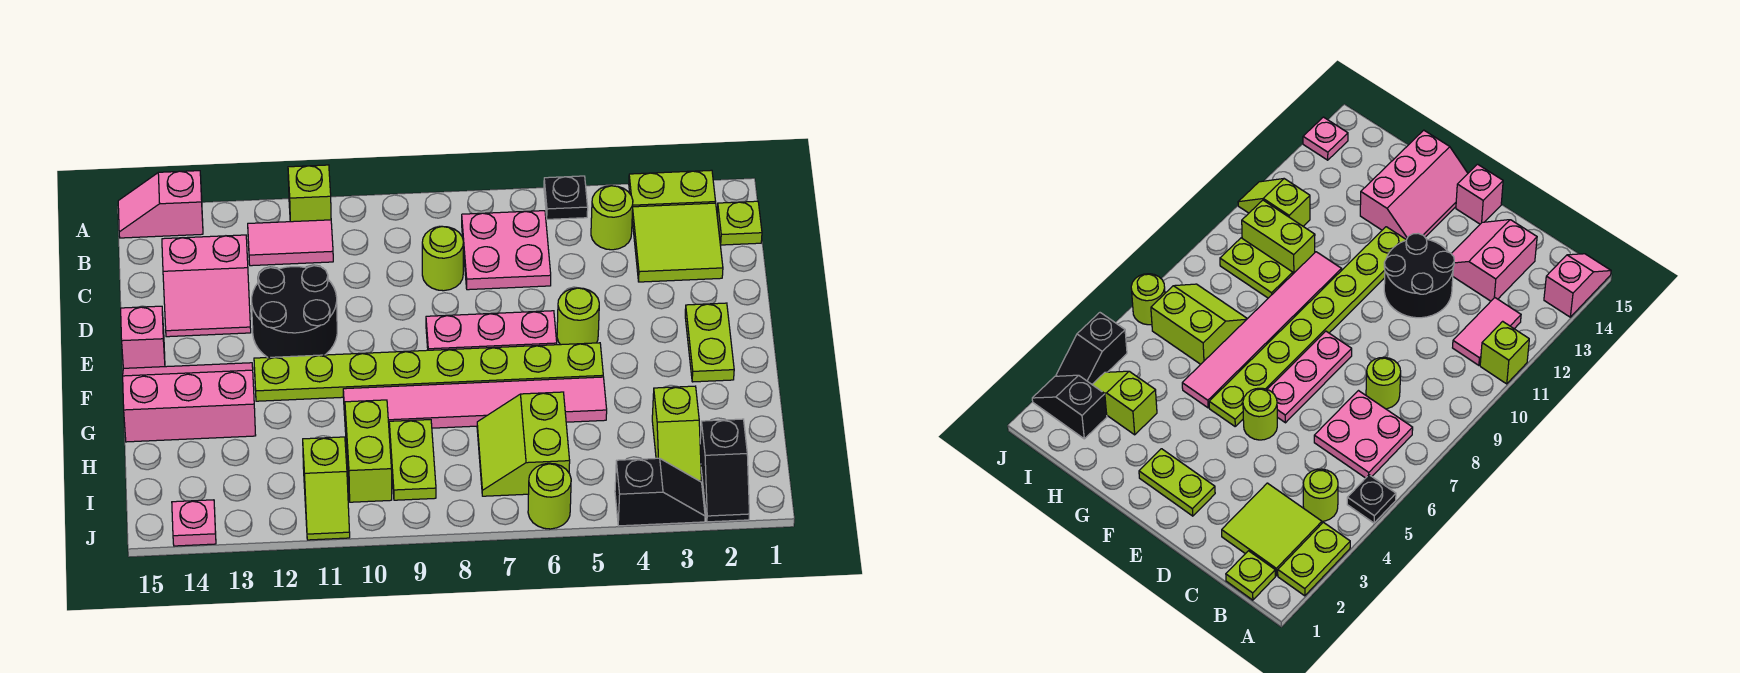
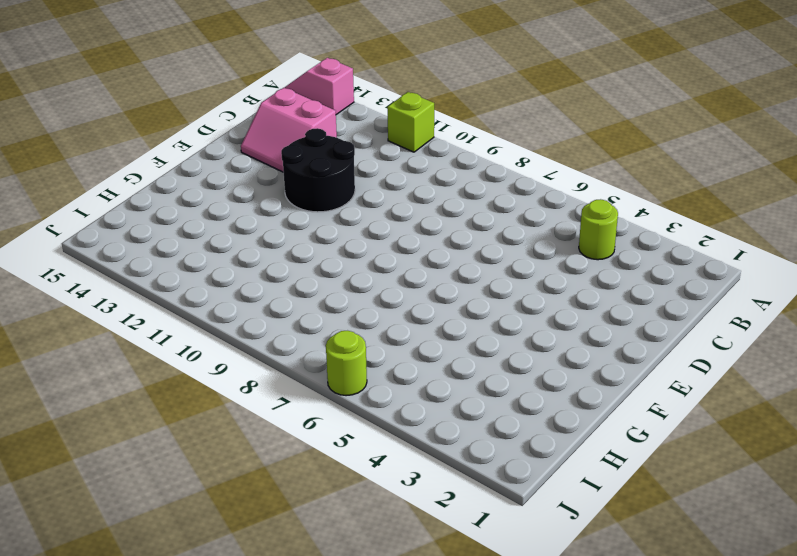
none -> lime 1x2 plate [629,170,716,207]
none -> black 1x1 plate [544,176,588,219]
none -> lime 1x1 plate [717,201,762,245]

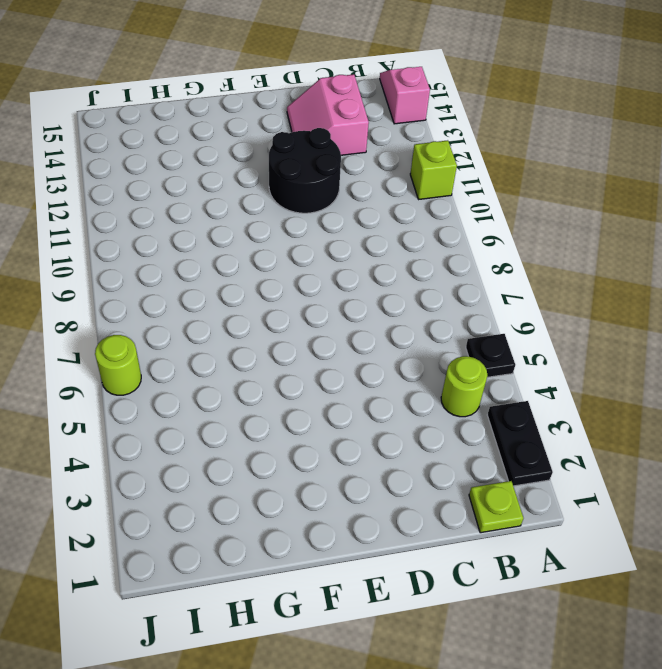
black 1x2 plate [487,401,553,486] -> lime 1x2 plate [629,170,716,207]
none -> lime 2x2 tile [632,203,723,282]
none -> pink 2x2 plate [462,211,551,290]
none -> pink 1x2 tile [248,220,333,266]

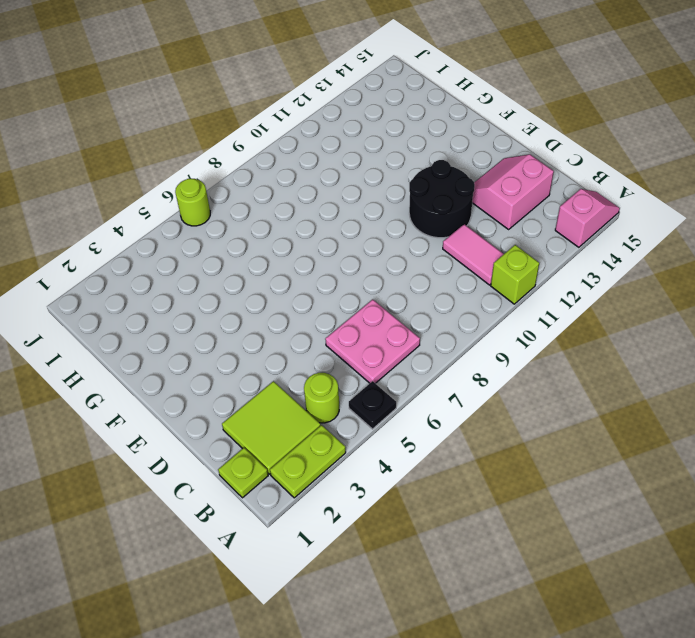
pink 1x2 tile [443,224,504,285] -> pink 1x2 tile turned to [248,220,333,266]
none -> lime 1x1 round brick [422,226,463,291]
none -> lime 1x2 plate [685,303,734,382]
none -> lime 1x1 round brick [557,288,599,345]

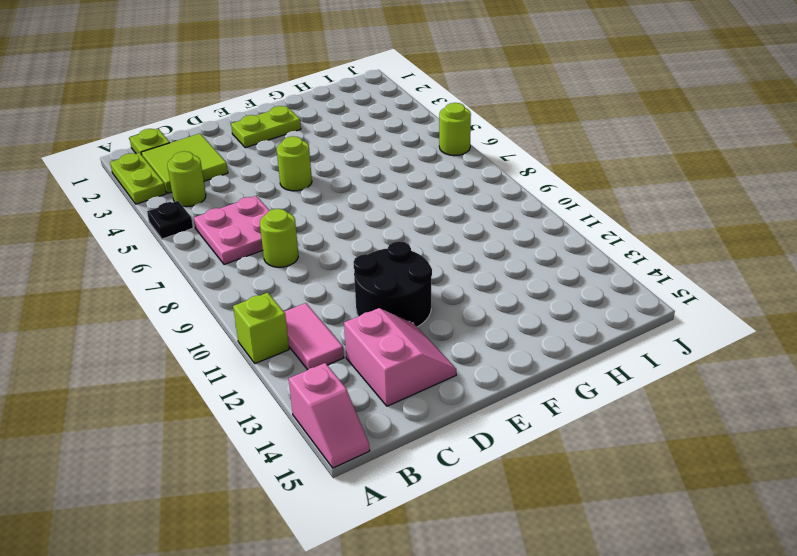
none -> pink 1x3 plate [426,311,557,350]
none -> pink 1x1 brick [121,306,165,368]
none -> lime 1x8 plate [254,343,603,401]

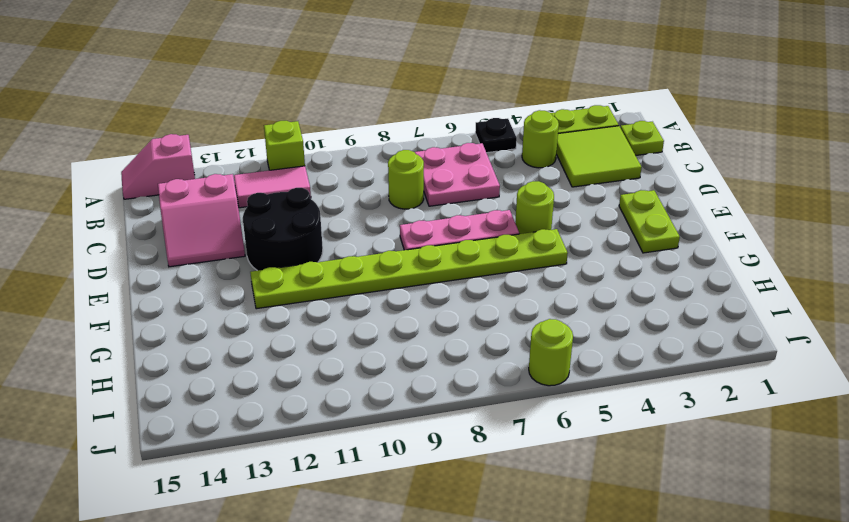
none -> pink 1x1 brick [121,306,165,368]
none -> pink 2x3 slope [123,363,256,442]
none -> pink 1x6 tile [343,377,607,432]

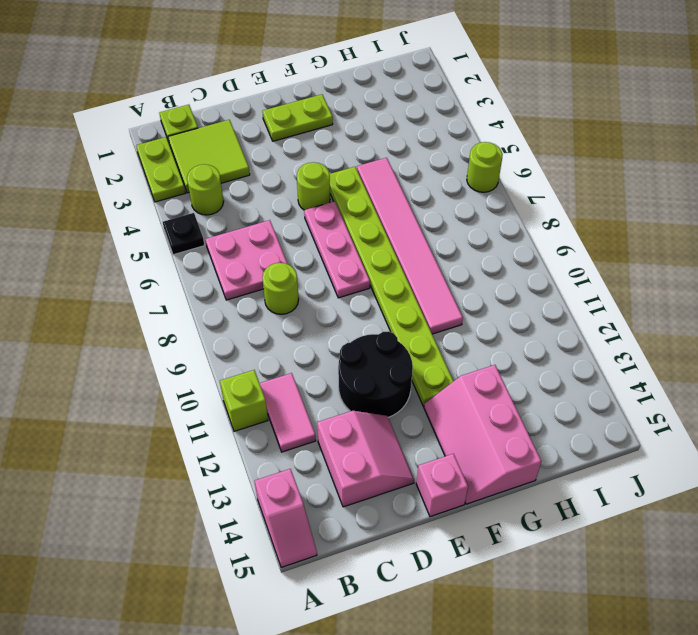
none -> lime 1x2 slope [652,386,701,482]
none -> lime 2x2 slope [477,392,570,496]
none -> lime 1x2 plate [389,420,436,500]

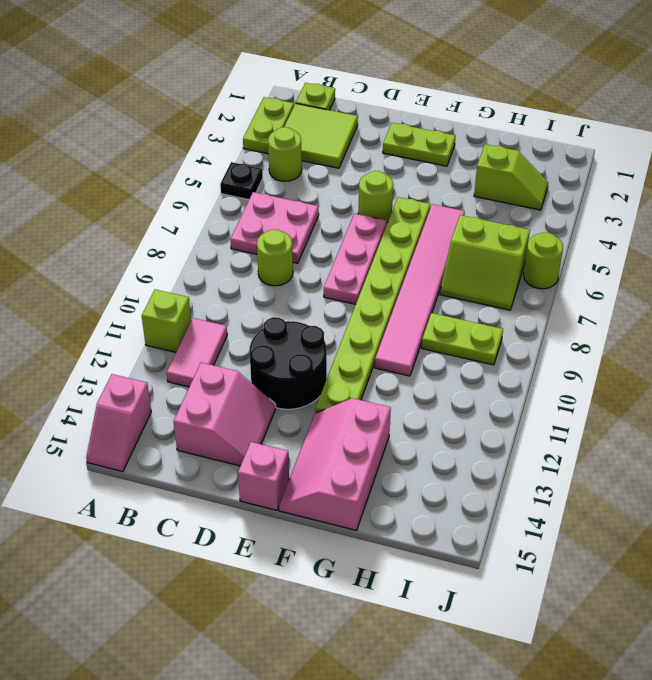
none -> lime 1x2 brick [345,400,392,502]
none -> black 1x2 slope [700,419,749,522]
none -> lime 1x2 slope [303,437,350,540]

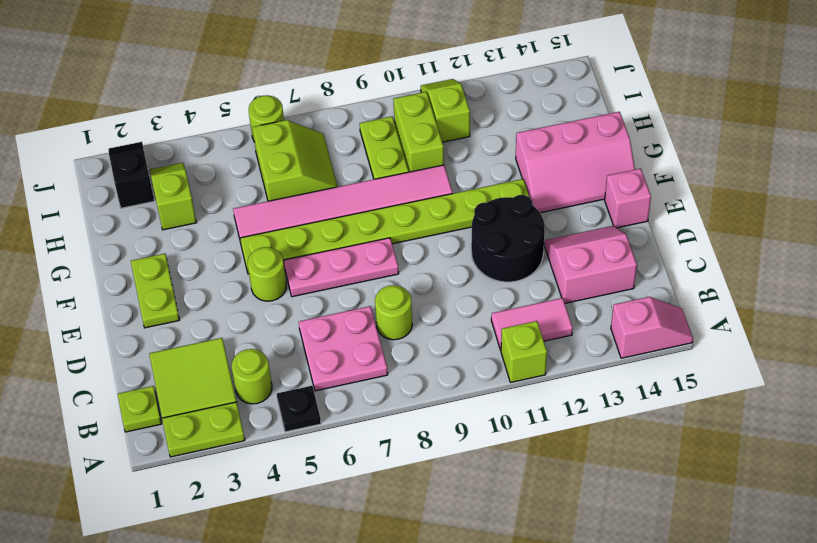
none -> black 1x2 slope [615,458,705,526]
none -> pink 1x1 plate [172,500,216,546]

